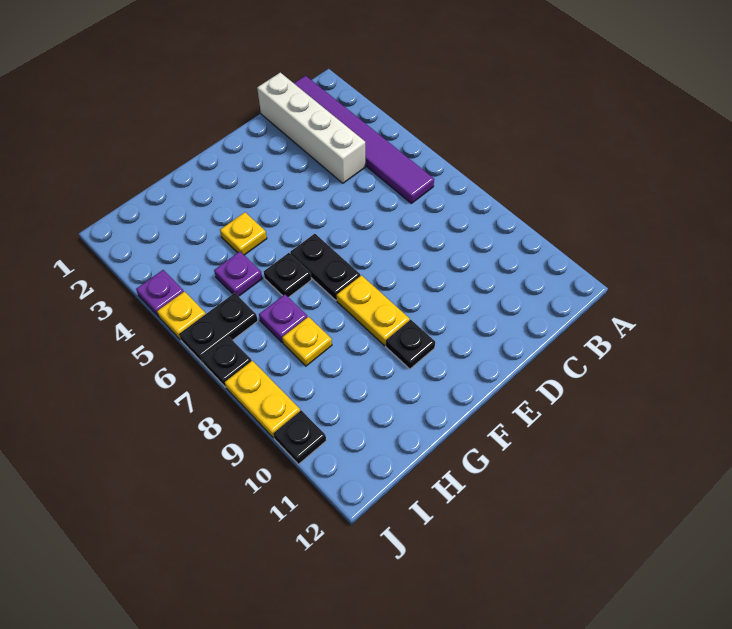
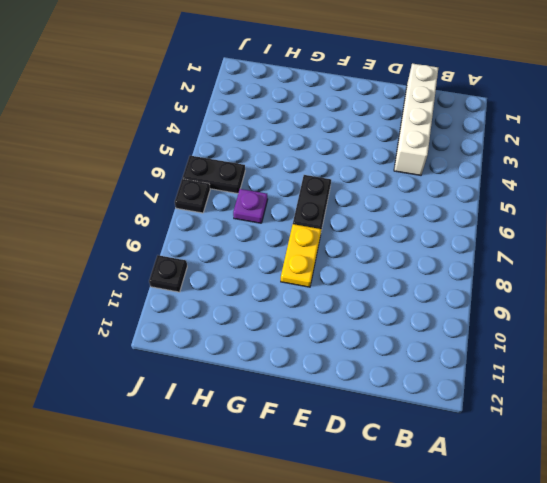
none -> purple 1x6 tile [294,76,434,203]
none -> black 1x1 plate [386,320,435,369]
none -> yellow 1x1 plate [220,212,267,255]

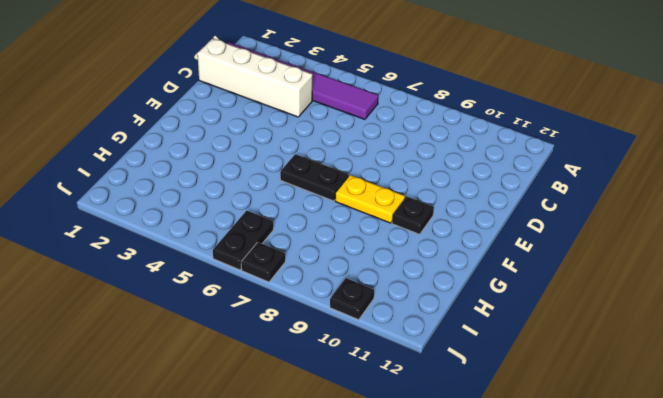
none -> yellow 1x1 plate [220,212,267,255]
none -> black 1x1 plate [264,253,311,297]
none -> purple 1x1 plate [214,252,262,296]

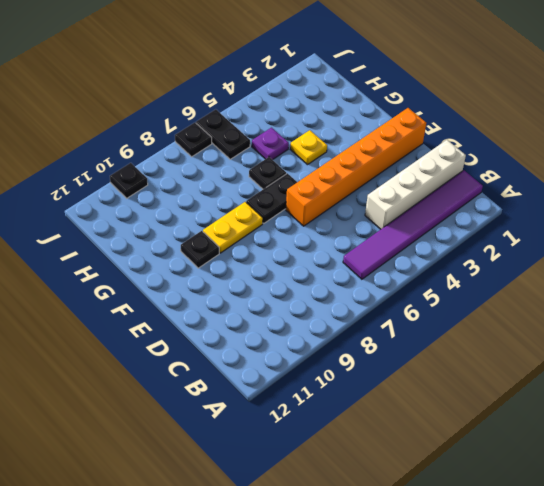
orange 1x6 brick [286,108,426,226] -> none
none -> purple 1x1 plate [259,295,307,343]
none -> yellow 1x1 plate [282,317,332,366]
none -> purple 1x1 plate [136,270,184,317]

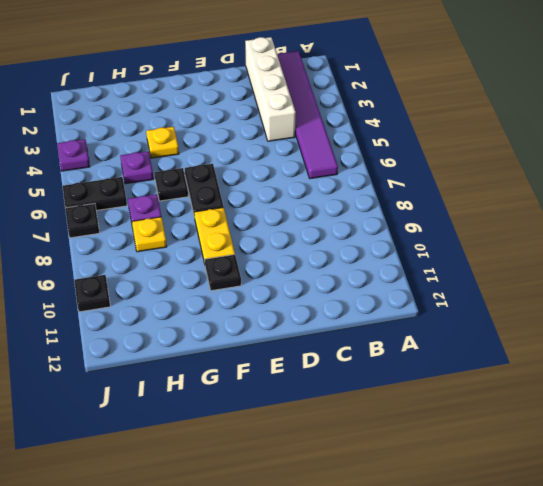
none -> yellow 1x1 plate [157,292,206,340]
none -> yellow 1x2 plate [225,361,300,438]

